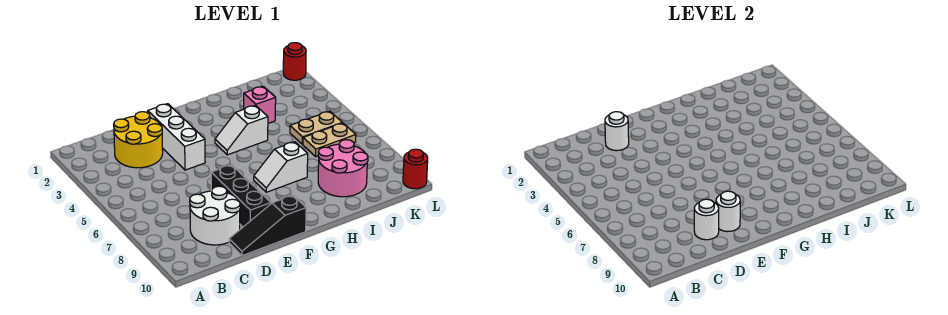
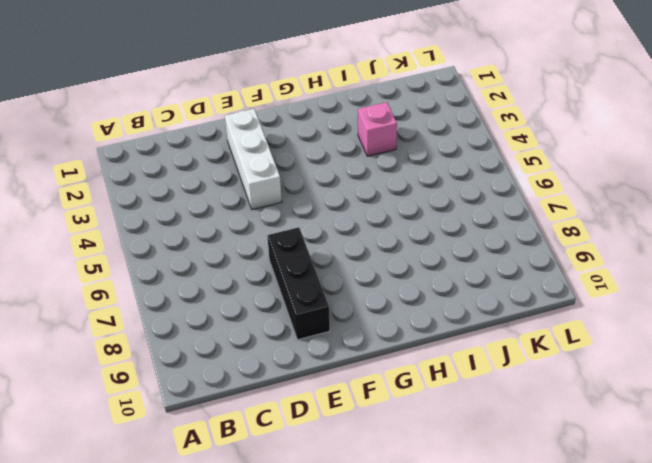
none -> yellow 2x2 round brick [114,112,163,168]
none -> white 2x2 round brick [190,186,240,245]
none -> black 1x3 slope [229,195,306,256]

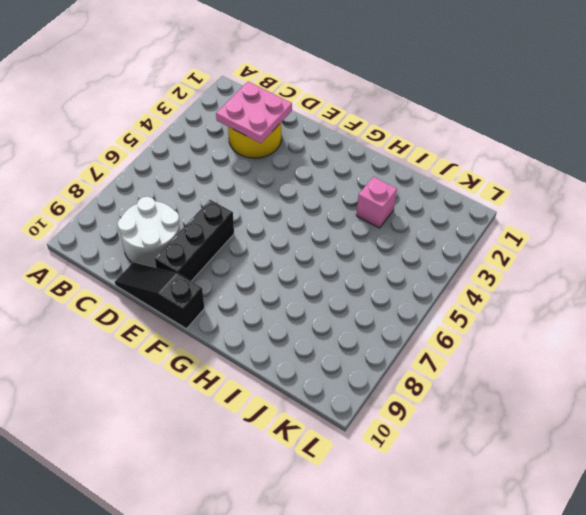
pink 2x2 plate [216,82,292,143] -> white 1x1 round brick [605,112,629,151]
none -> white 1x3 brick [148,104,205,170]
none -> white 1x2 slope [215,105,268,155]
none -> white 1x2 slope [254,142,308,192]

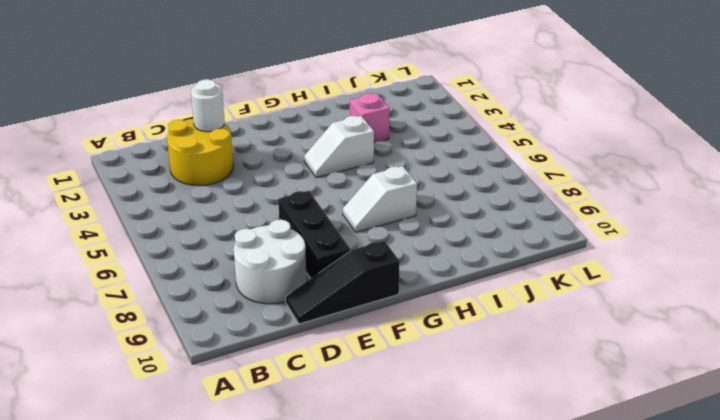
none -> white 1x3 brick [148,104,205,170]
none -> pink 2x2 round brick [318,140,368,197]
none -> tan 1x2 plate [290,111,342,144]

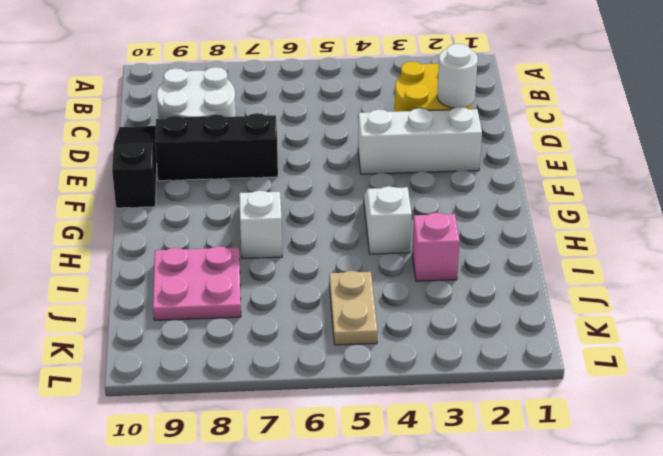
pink 2x2 plate [153,246,241,320] -> pink 2x2 round brick [318,140,368,197]
none -> tan 1x2 plate [303,123,356,157]
none -> red 1x1 round brick [283,43,306,80]
none -> red 1x1 round brick [403,149,428,189]

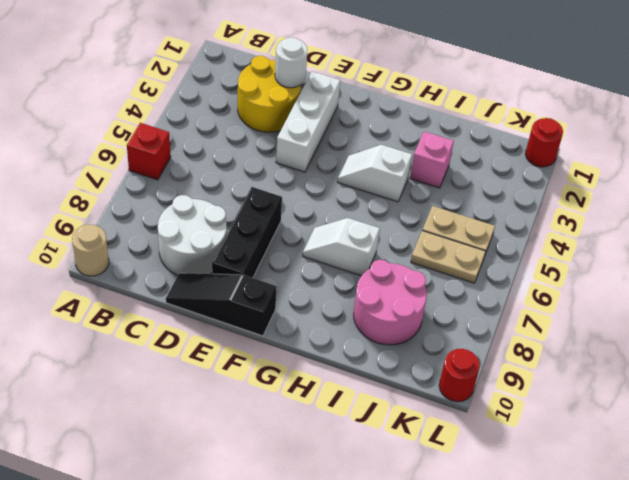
red 1x1 brick [127,123,171,180] -> none
tan 1x1 round brick [72,225,109,276] -> none
none -> white 1x1 round brick [694,199,719,240]
none -> white 1x1 round brick [716,191,740,232]

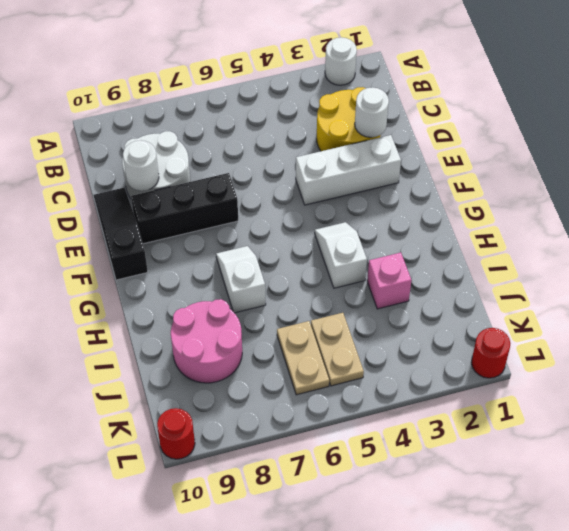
white 1x1 round brick [325,37,357,85] -> white 1x1 round brick moved to [716,191,740,232]

